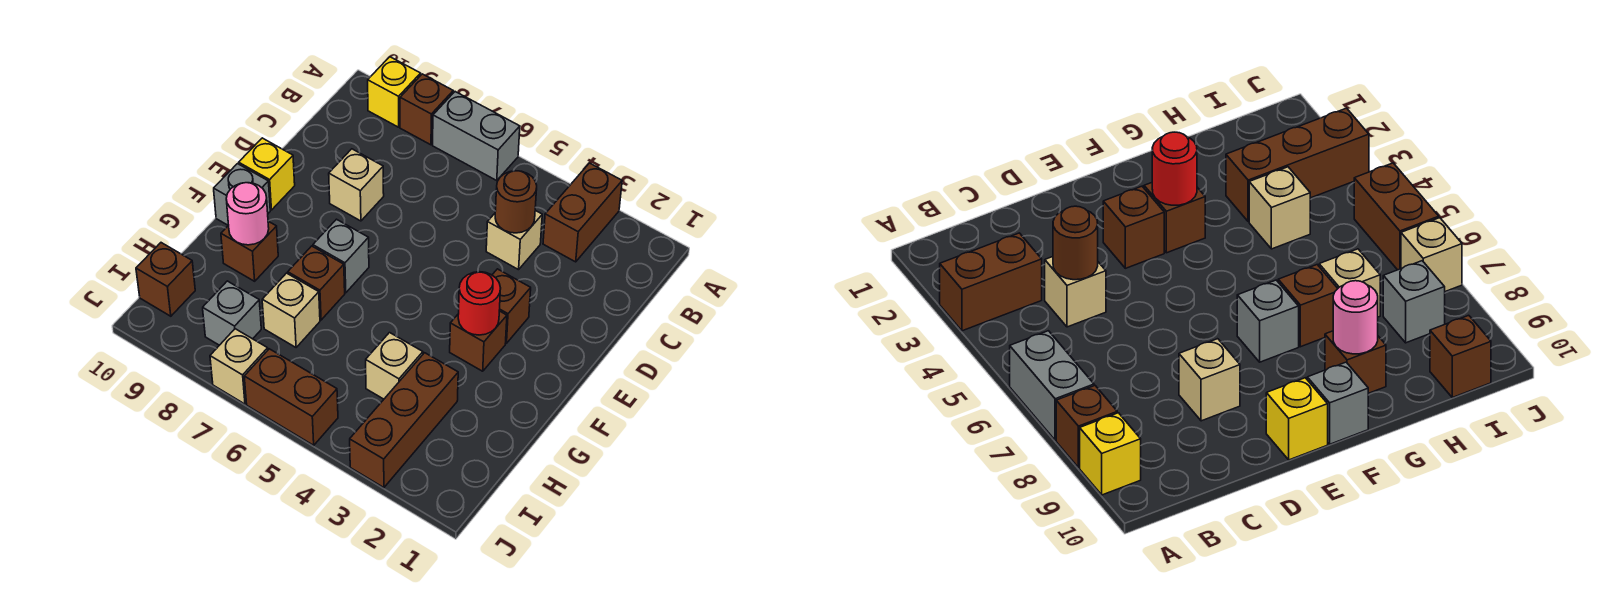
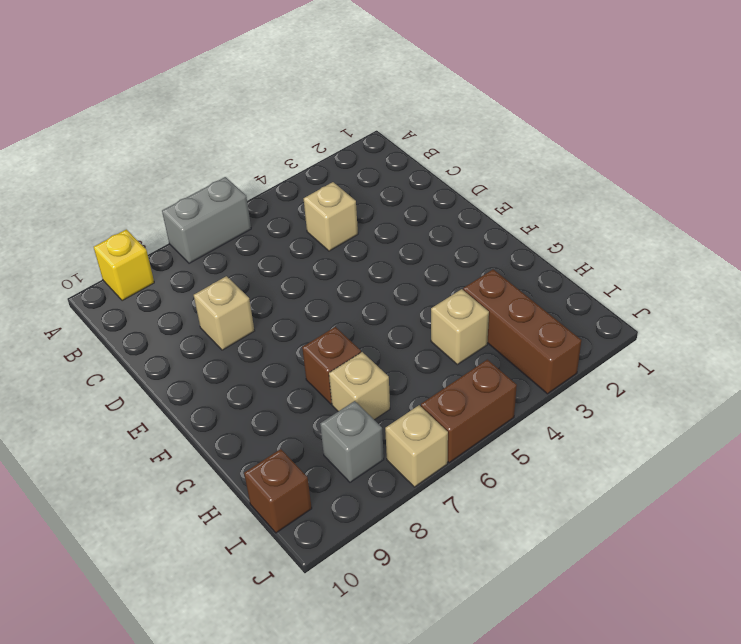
none -> brown 1x2 brick [543,163,622,262]
none -> brown 1x1 brick [400,74,453,145]
none -> brown 1x1 brick [492,269,531,343]

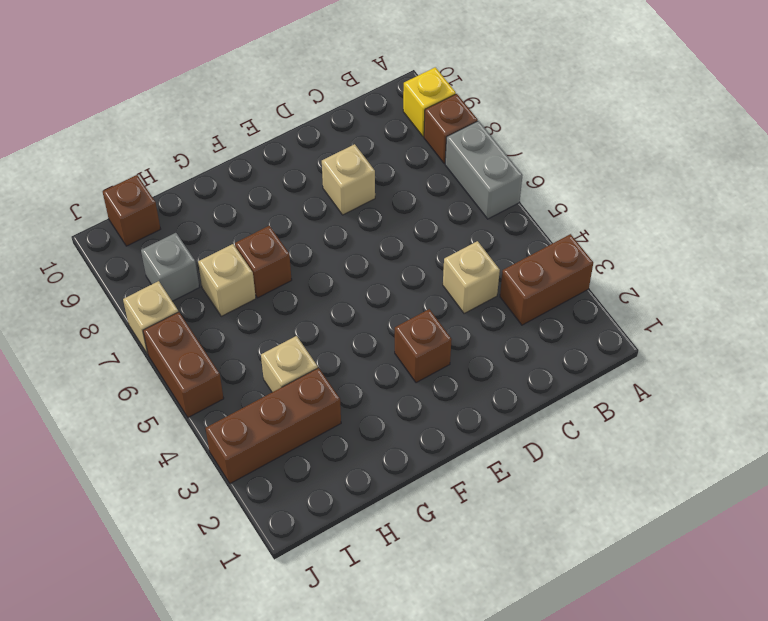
none -> yellow 1x1 brick [239,138,295,210]
none -> brown 1x1 brick [450,311,507,371]
none -> grey 1x1 brick [313,219,369,293]

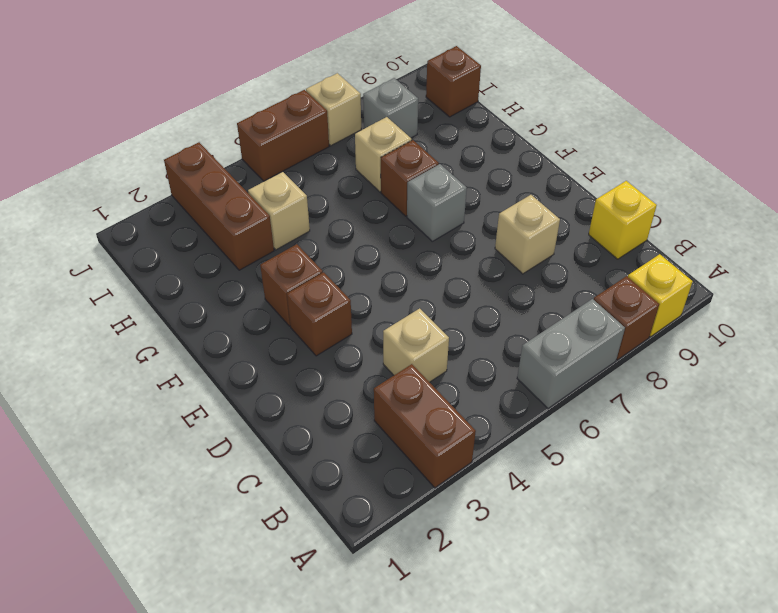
yellow 1x1 brick [589,181,657,259] -> yellow 1x1 brick moved to [239,138,295,210]
none -> grey 1x1 brick [214,164,270,225]
none -> brown 1x1 brick [221,221,278,281]
none -> brown 1x1 round brick [495,171,537,233]

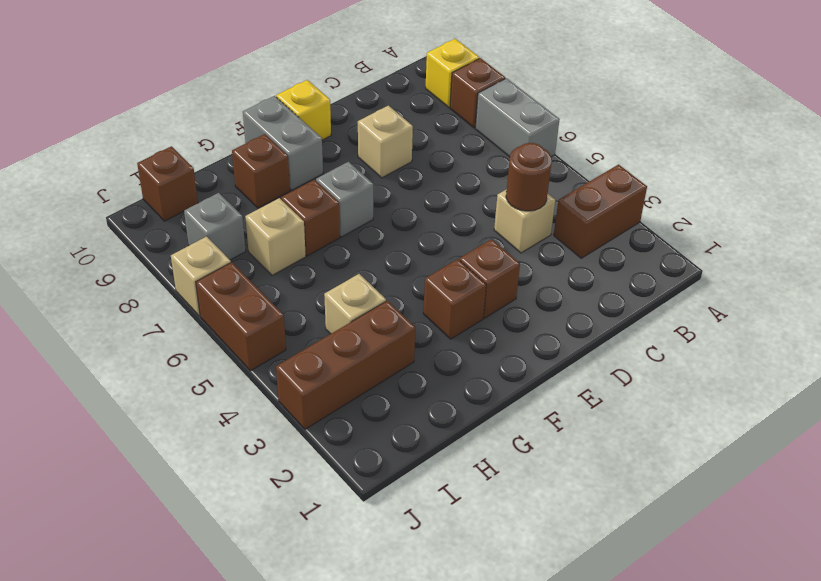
grey 1x2 brick [243,96,323,190] -> grey 1x1 brick [214,164,270,225]
none -> red 1x1 round brick [458,272,501,335]
none -> pink 1x1 round brick [226,183,269,245]

